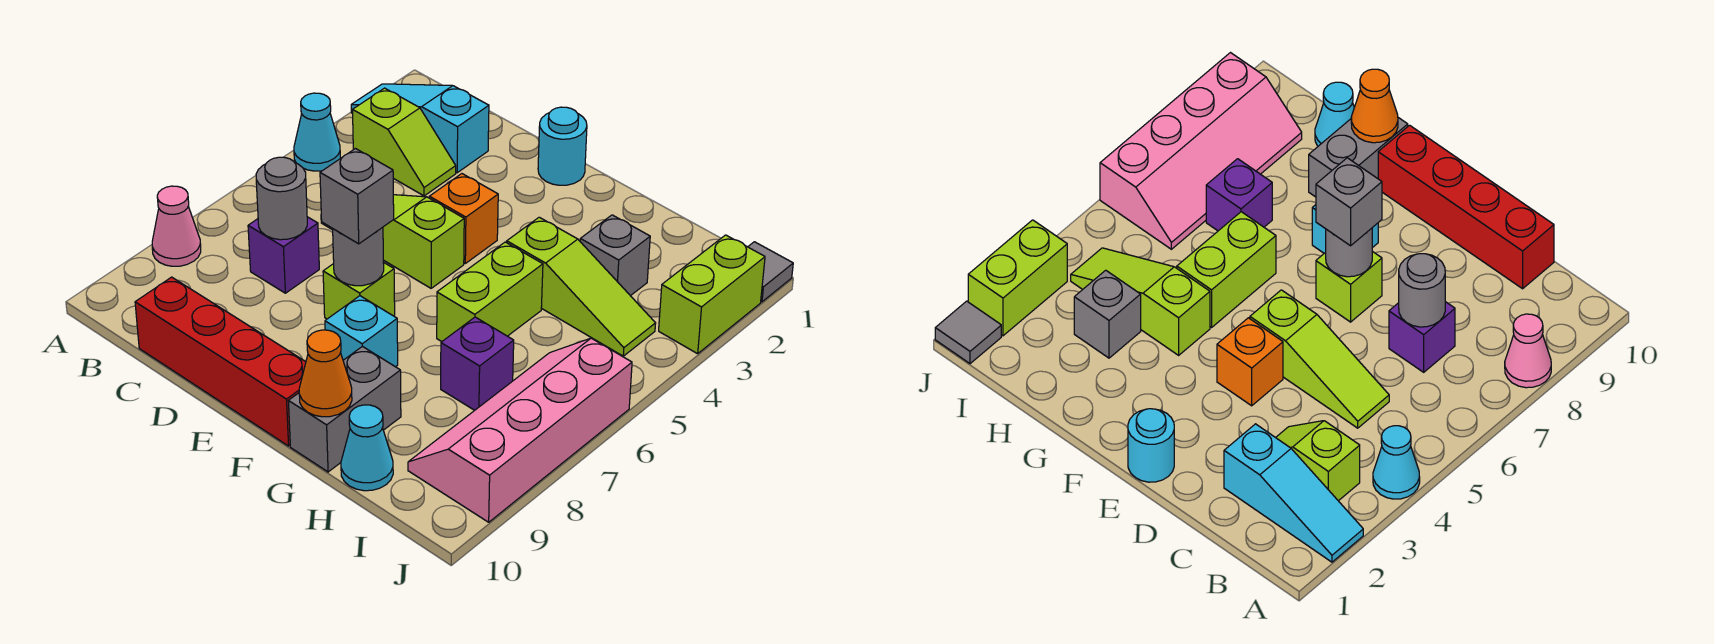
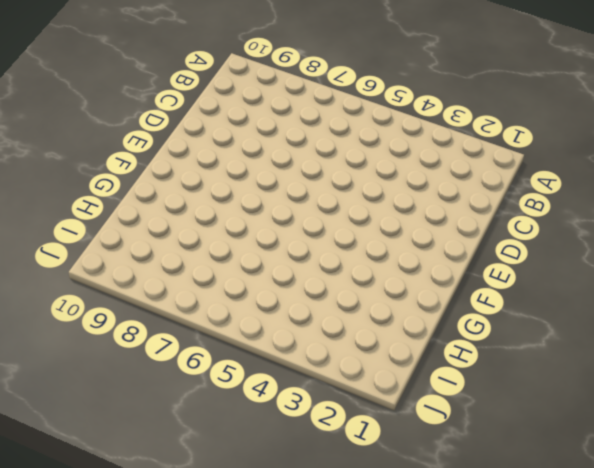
none -> cyan 1x3 slope [351,84,489,173]
none -> cyan 1x1 cone [294,93,340,171]
none -> pink 1x1 cone [152,186,201,266]

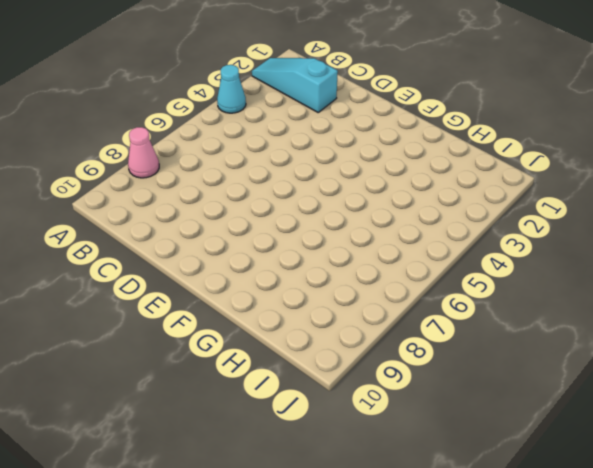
none -> lime 1x2 slope [353,88,456,196]
none -> lime 1x3 slope [321,195,464,288]
none -> purple 1x1 brick [248,217,319,293]

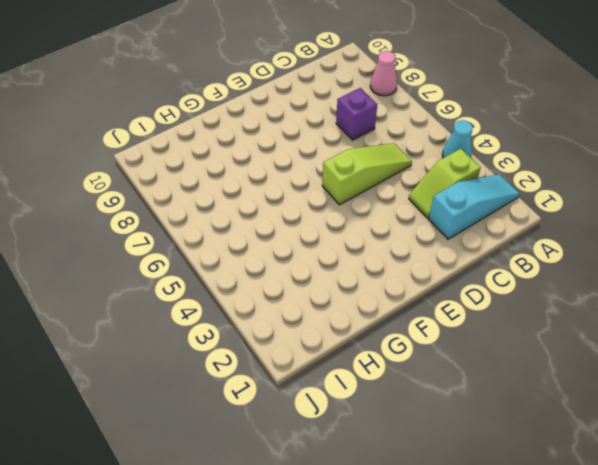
none -> red 1x4 brick [135,277,306,446]
none -> cyan 1x1 round brick [538,107,587,185]
none -> orange 1x1 brick [429,174,498,263]

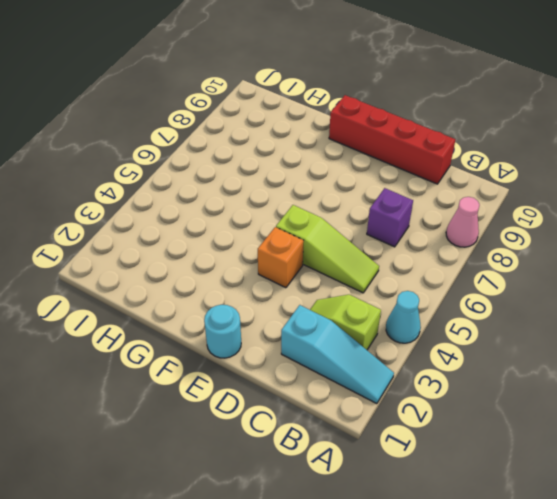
none -> lime 1x1 brick [323,262,395,319]
none -> cyan 1x1 brick [325,296,398,367]
none -> lime 1x3 slope [507,217,656,356]

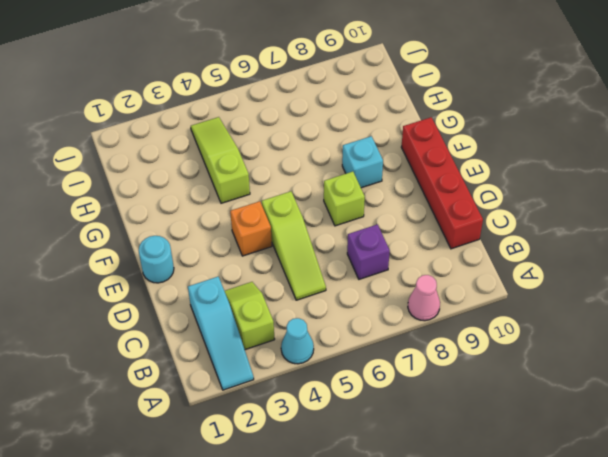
none -> lime 1x2 brick [437,242,543,342]
none -> grey 1x2 brick [288,346,401,472]
none -> grey 1x1 brick [580,215,650,296]

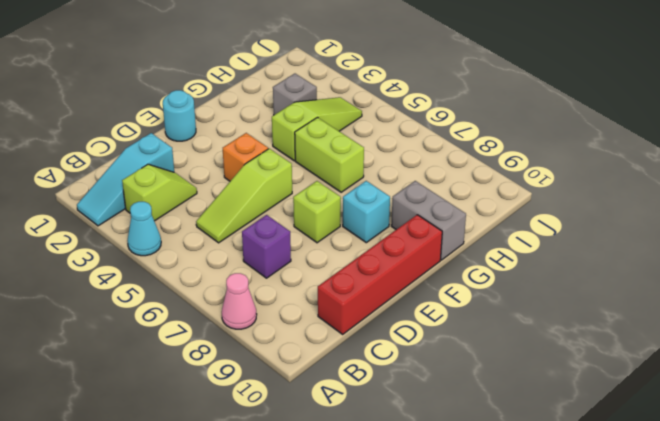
none -> purple 1x1 brick [441,317,514,410]
none -> cyan 1x1 cone [341,405,393,491]
none -> pink 2x4 slope [408,338,632,522]

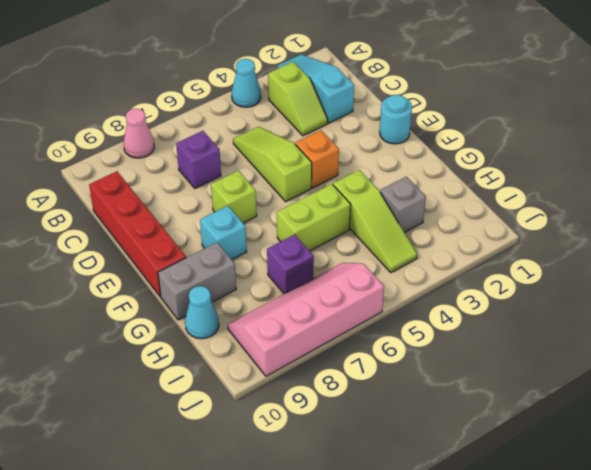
none -> grey 1x1 tile [748,242,793,302]
none -> lime 1x2 brick [659,235,765,354]
none -> grey 1x1 round brick [256,157,307,240]

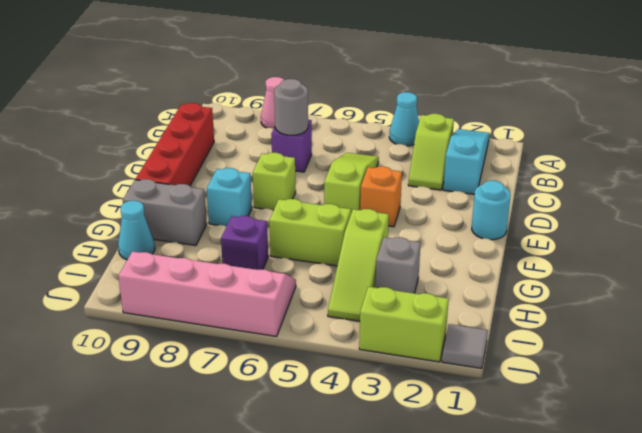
none -> grey 1x1 round brick [333,227,384,286]
none -> orange 1x1 cone [299,330,352,417]
none -> grey 1x1 brick [320,149,394,244]

